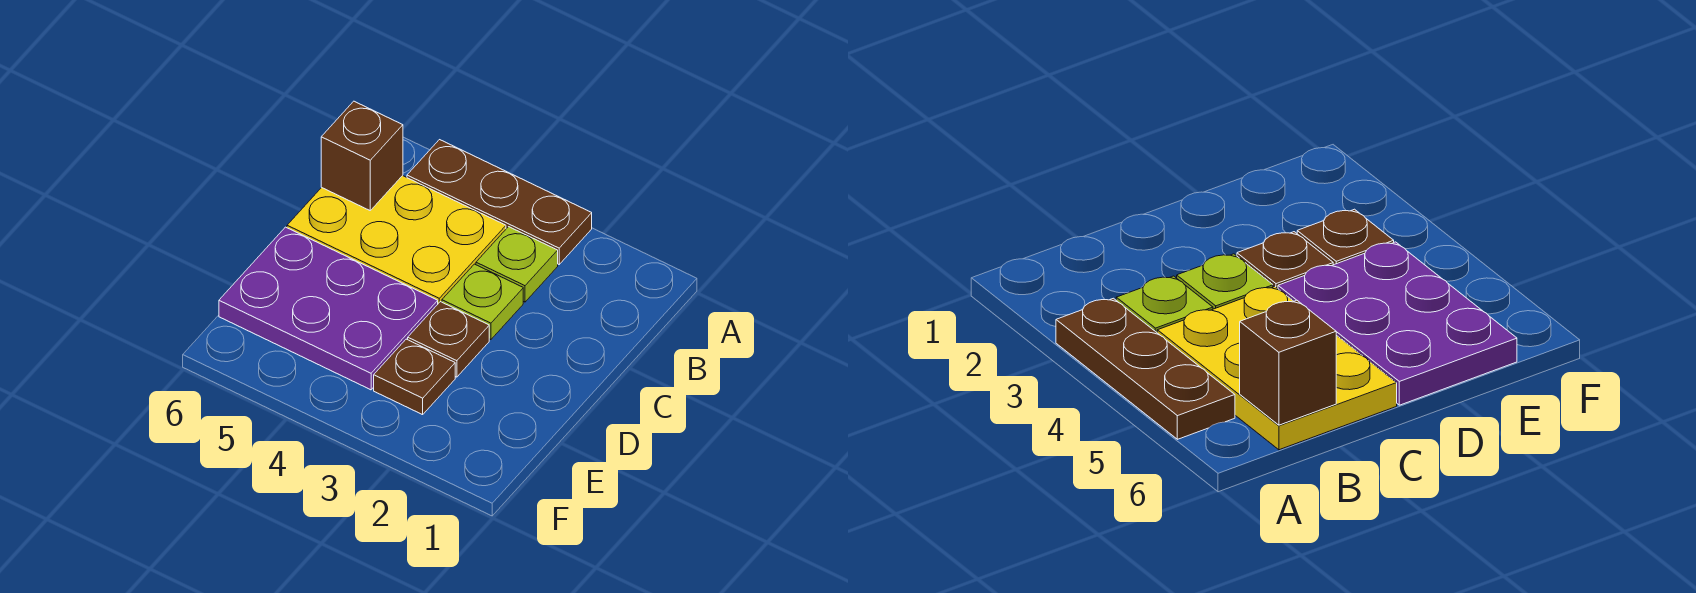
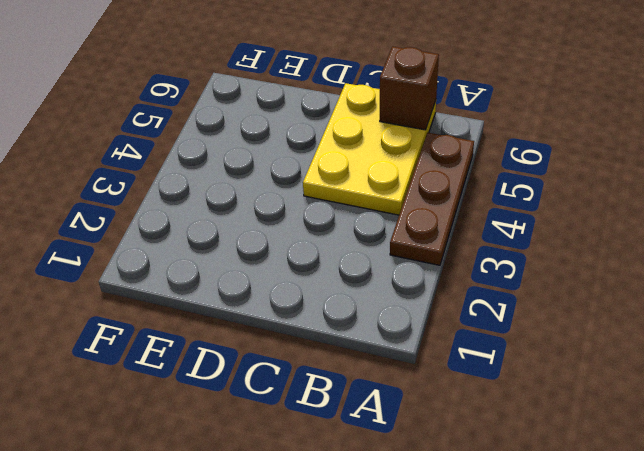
none -> lime 1x1 plate [476,227,558,302]
none -> lime 1x1 plate [442,264,523,340]

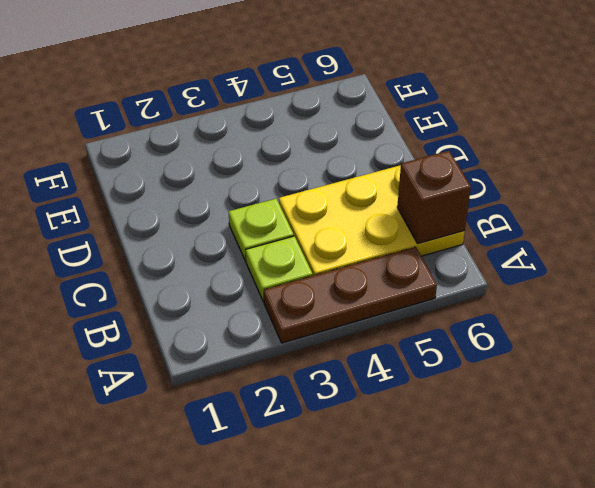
none -> brown 1x1 plate [408,302,489,377]
none -> purple 2x3 plate [219,227,438,390]

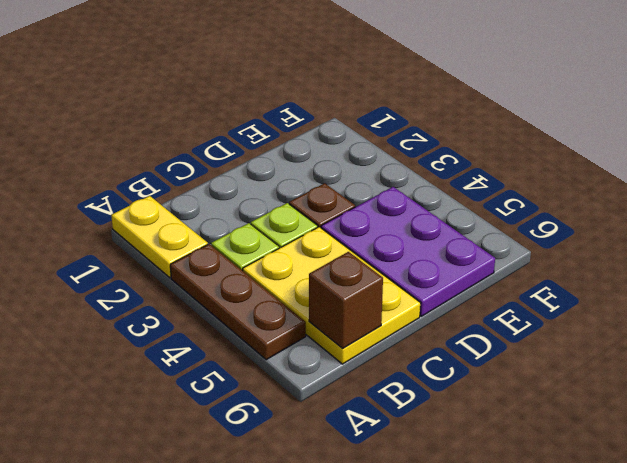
yellow 1x2 plate [111,196,208,278] -> none
none -> brown 1x1 plate [374,339,455,415]

